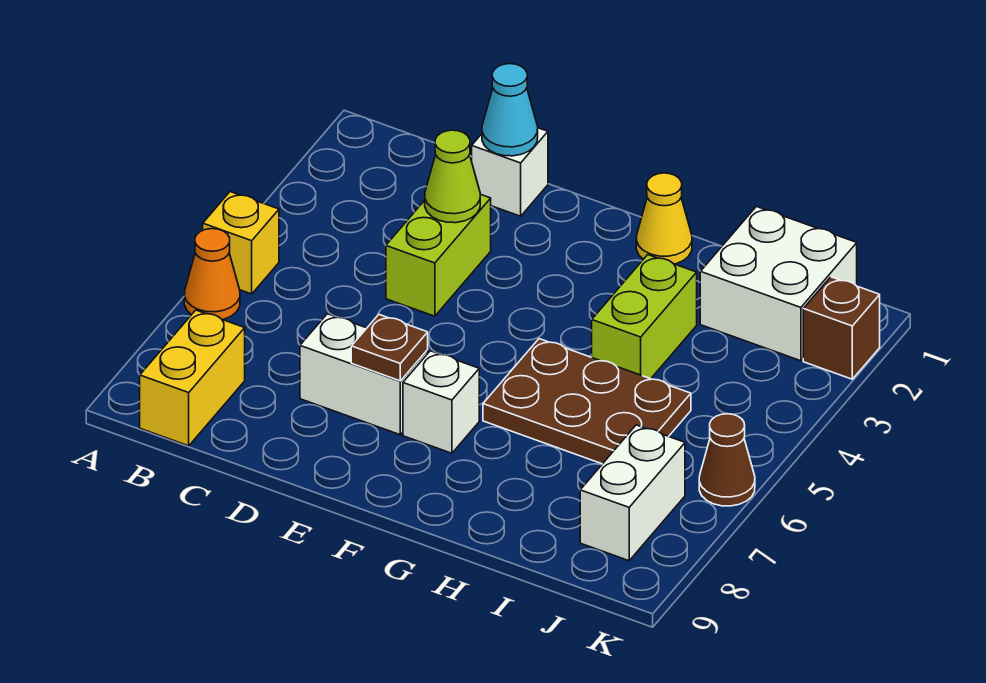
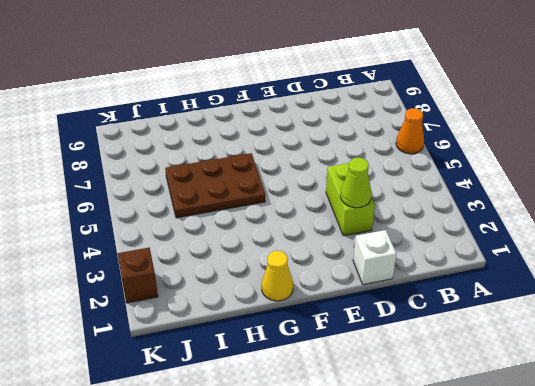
none -> yellow 1x1 brick [203,192,279,294]
none -> yellow 1x2 brick [140,310,245,446]
none -> white 1x2 brick [300,314,428,435]

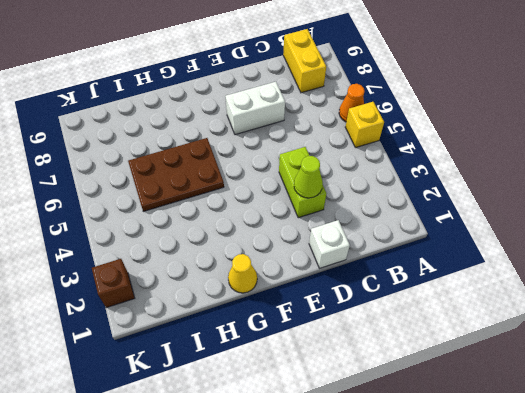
none -> white 1x1 brick [403,351,479,453]
none -> lime 1x2 brick [592,255,697,379]
none -> white 2x2 brick [700,207,857,361]

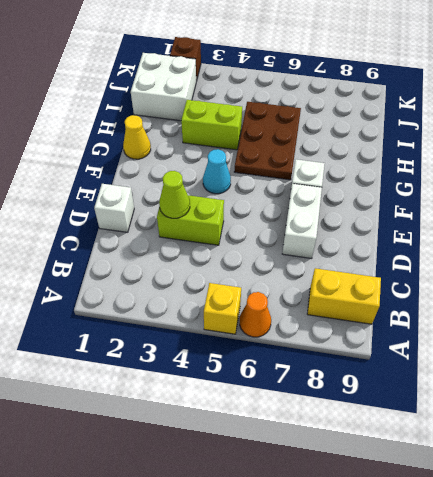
cyan 1x1 cone [203,149,231,194] -> cyan 1x1 cone moved to [482,64,538,156]
none -> white 1x2 brick [580,425,685,561]
none -> brown 1x1 cone [699,414,755,506]
none -> brown 1x1 plate [351,315,428,381]

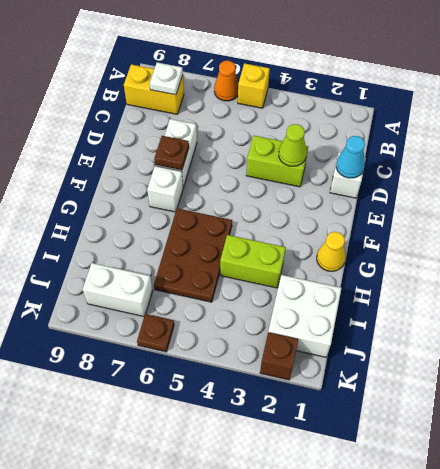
white 1x1 plate [150,63,183,95] -> none
brown 1x1 plate [137,314,174,352] -> brown 1x1 cone [699,414,755,506]

